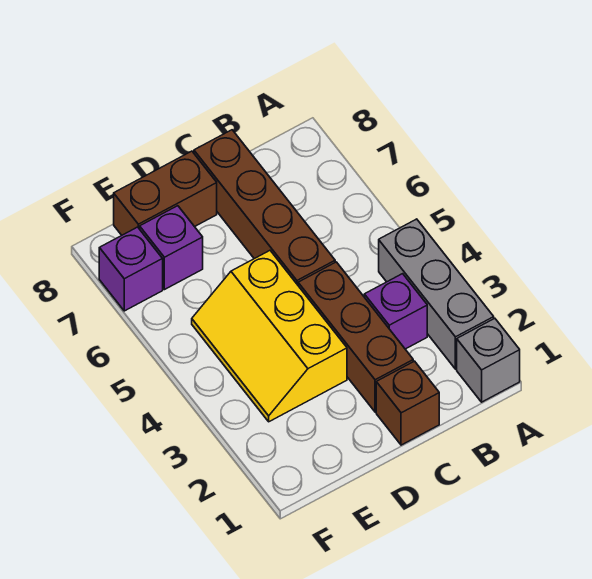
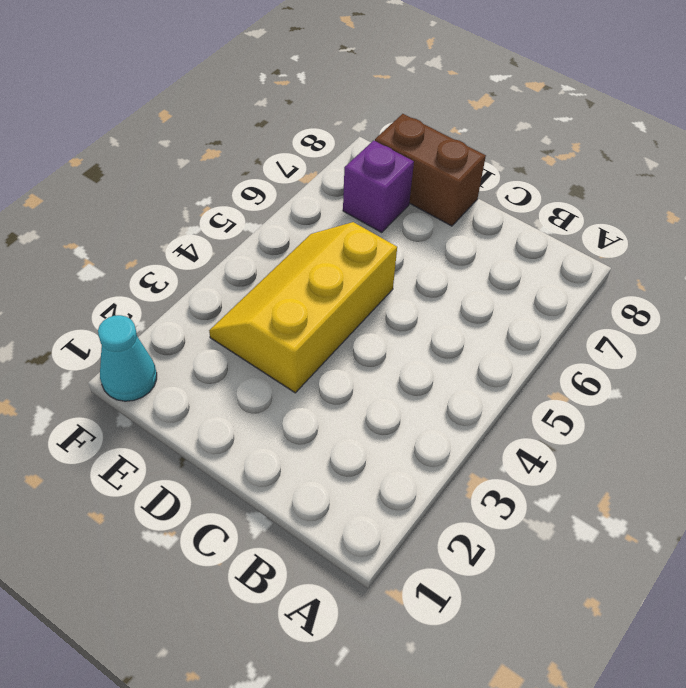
cyan 1x1 cone [98,315,157,401] -> none
none -> grey 1x1 brick [457,318,520,402]
none -> grey 1x3 brick [379,219,494,369]

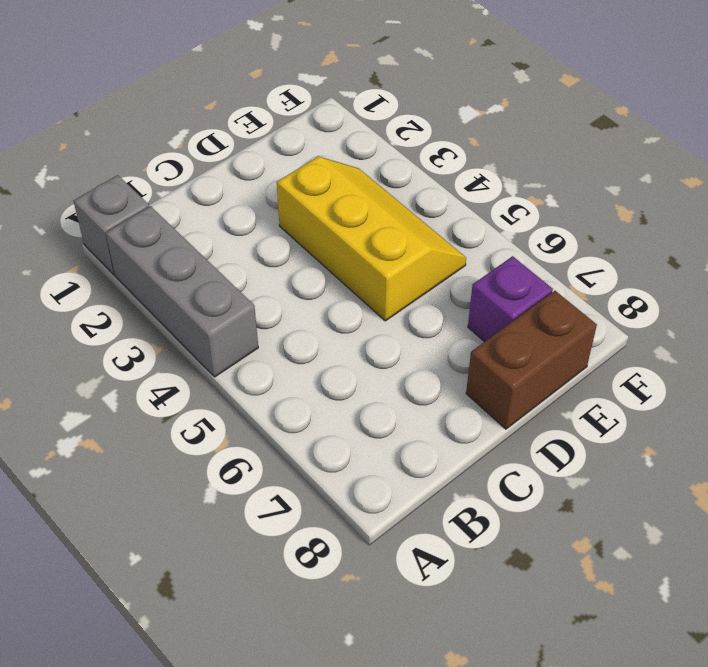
none -> purple 1x1 brick [364,274,427,349]
none -> brown 1x1 brick [376,361,439,445]

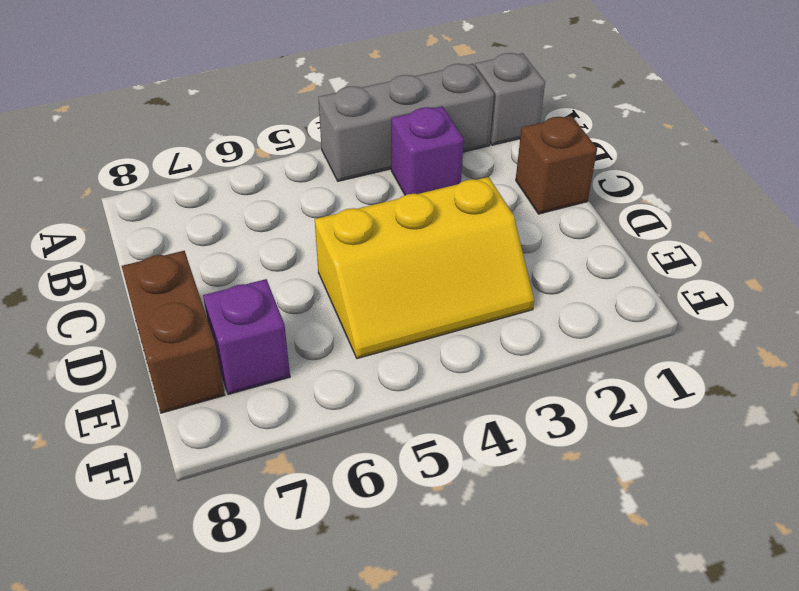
none -> brown 1x3 brick [298,262,413,412]
none -> brown 1x4 brick [194,130,335,285]

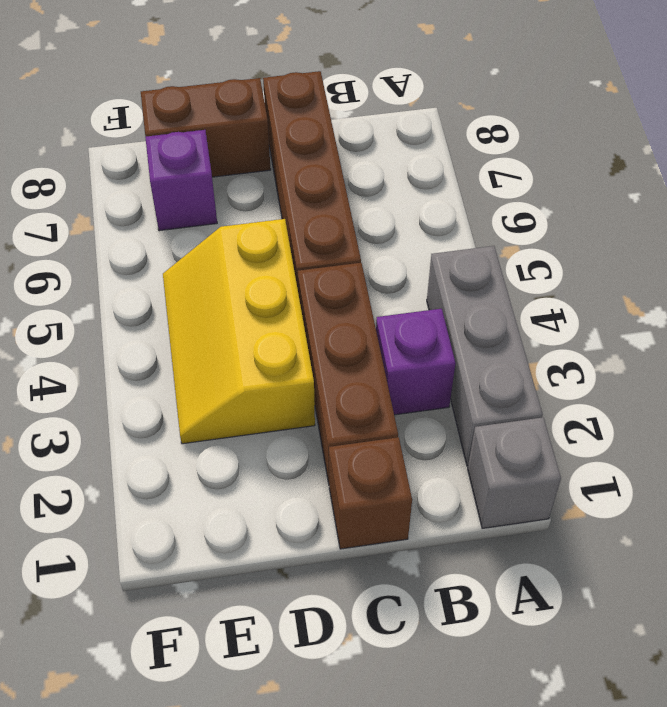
none -> purple 1x1 brick [99,227,163,311]

